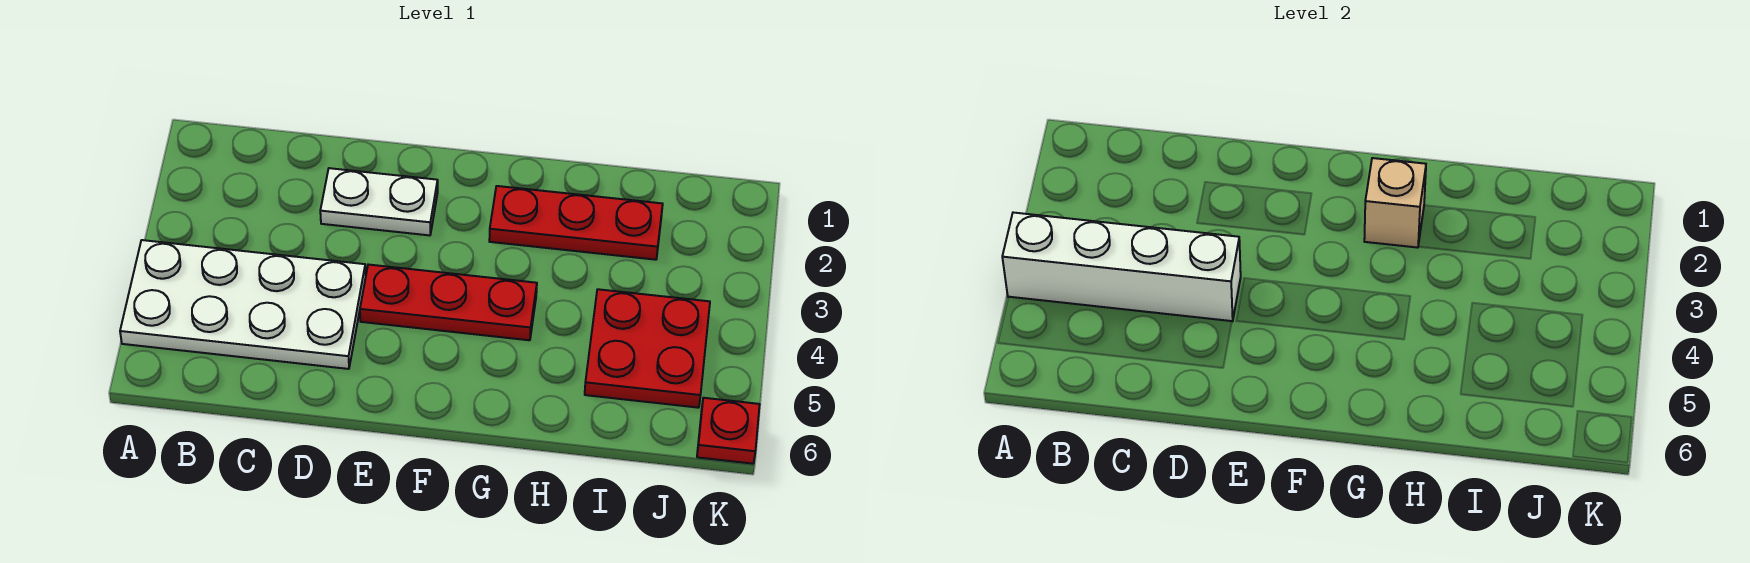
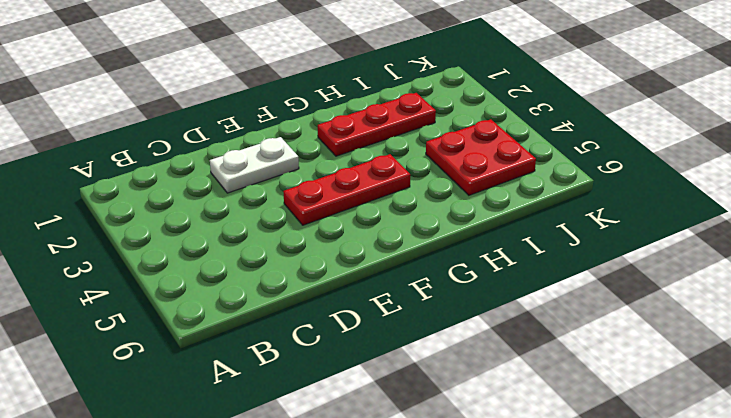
none -> white 2x4 plate [120,240,366,369]
none -> red 1x1 plate [697,398,760,464]

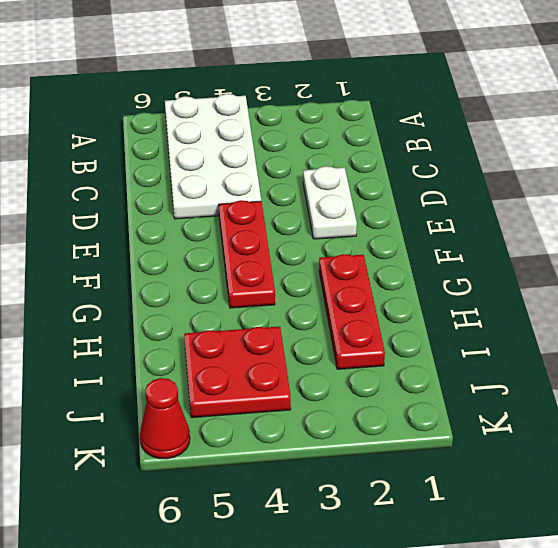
red 1x1 cone [140,378,190,459] -> red 1x1 plate [697,398,760,464]
none -> white 1x4 brick [1002,213,1241,321]
none -> tan 1x1 brick [1364,158,1426,248]

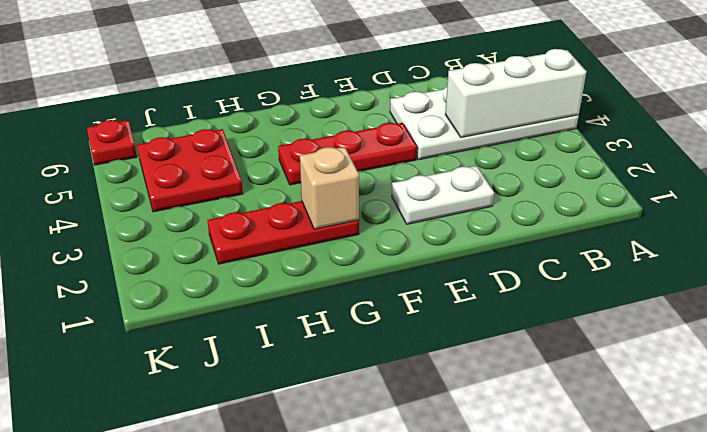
white 1x3 brick [445,49,587,137] -> white 1x4 brick [1002,213,1241,321]

